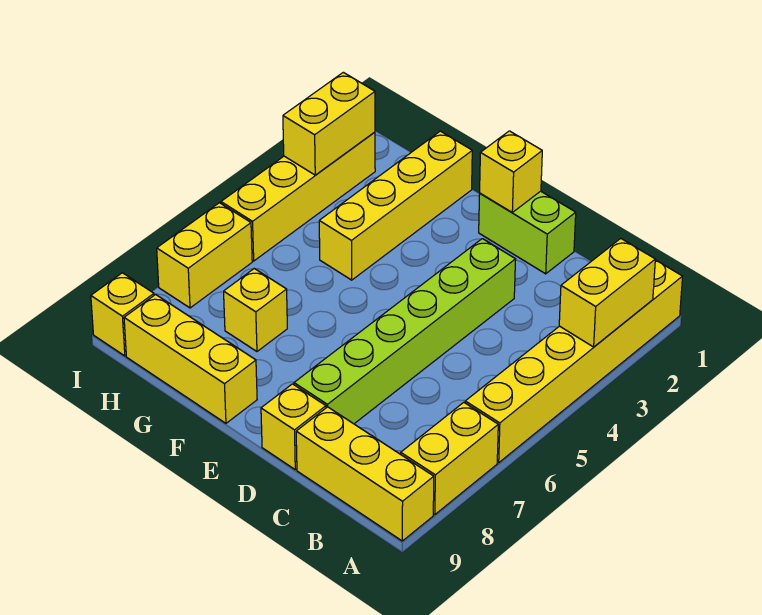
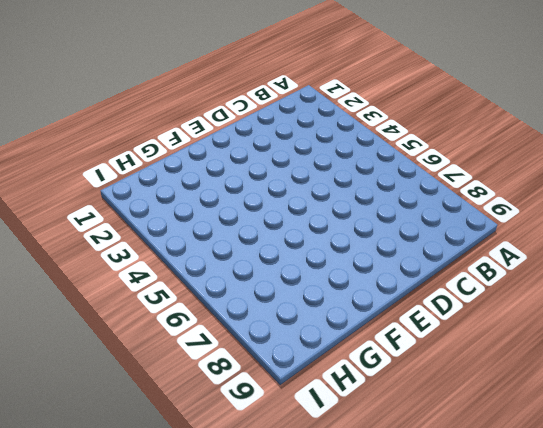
none -> yellow 1x6 brick [465,260,683,463]
none -> yellow 1x2 brick [401,402,498,515]
none -> yellow 1x3 brick [296,407,434,541]

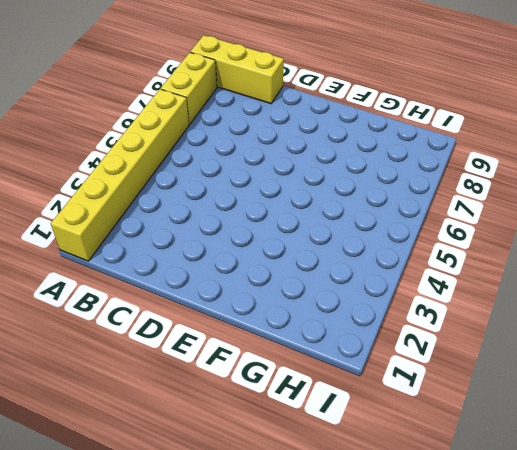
none -> lime 1x2 brick [479,191,576,274]
none -> lime 1x6 brick [294,239,516,424]
none -> yellow 1x1 brick [261,384,326,469]

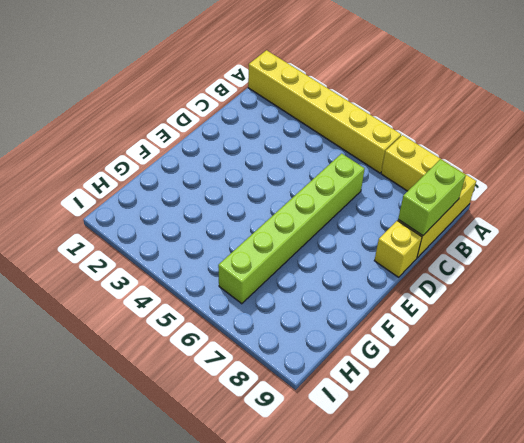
lime 1x2 brick [398,159,466,236] -> lime 1x2 brick moved to [479,191,576,274]
lime 1x6 brick [218,153,365,304] -> lime 1x6 brick turned to [294,239,516,424]
none -> yellow 1x3 brick [124,294,257,423]
none -> yellow 1x4 brick [319,131,472,280]
none -> yellow 1x1 brick [224,269,287,351]

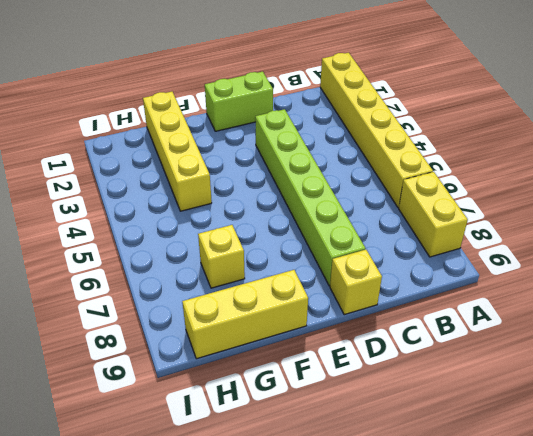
none -> yellow 1x3 brick [296,407,434,541]
none -> yellow 1x4 brick [221,132,375,261]
none -> yellow 1x2 brick [157,203,252,308]

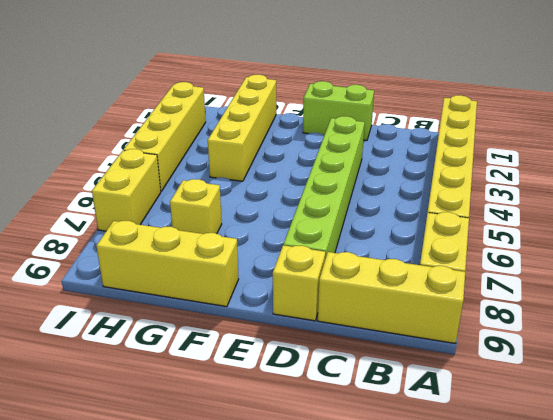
none -> yellow 1x1 brick [91,273,154,356]
none -> yellow 1x2 brick [559,238,655,347]
none -> yellow 1x1 brick [480,131,542,212]

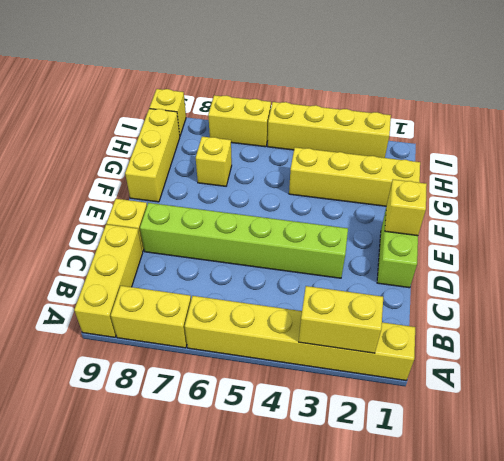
none -> yellow 1x2 brick [283,72,375,175]

